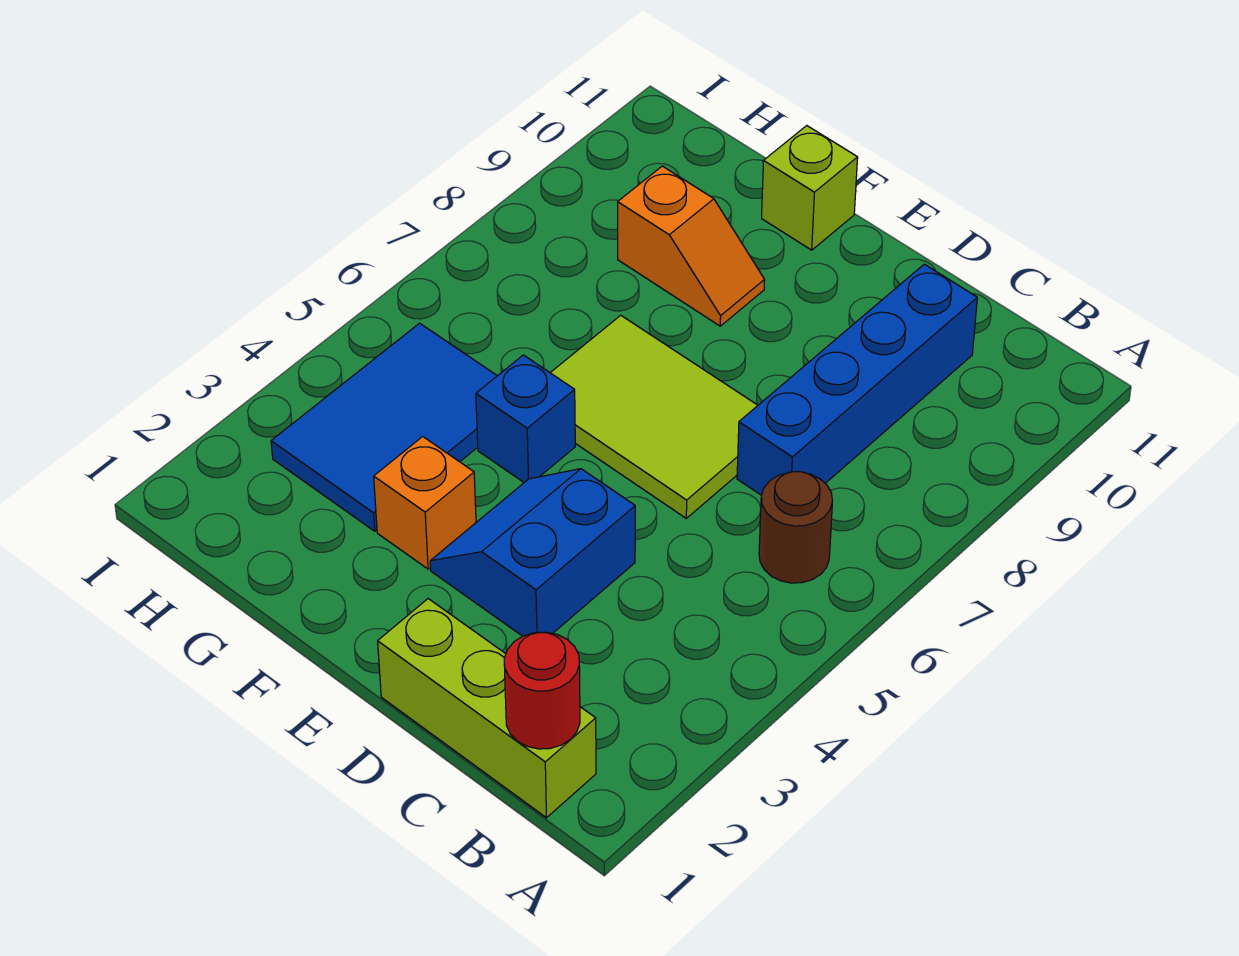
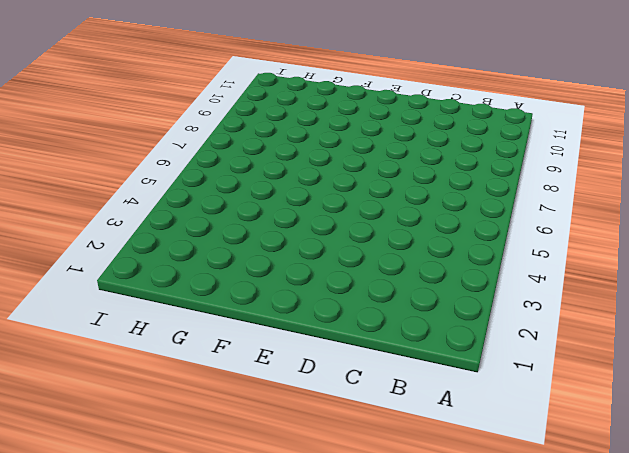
none -> lime 1x3 brick [378,599,596,818]
none -> brown 1x1 round brick [759,472,833,583]

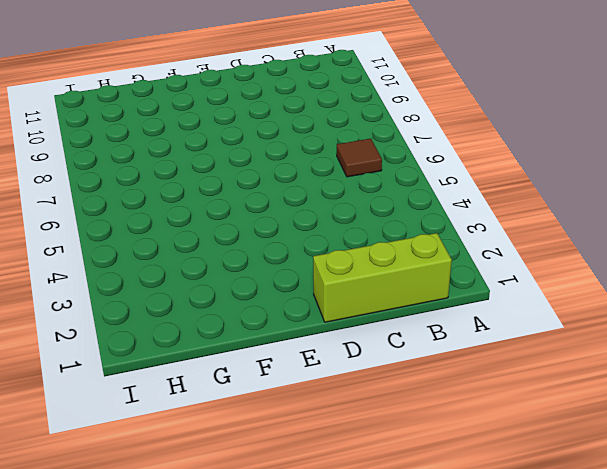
brown 1x1 tile [337,139,382,177] -> brown 1x1 round brick [759,472,833,583]
none -> blue 1x4 brick [737,264,977,495]
none -> blue 2x2 slope [430,469,635,636]

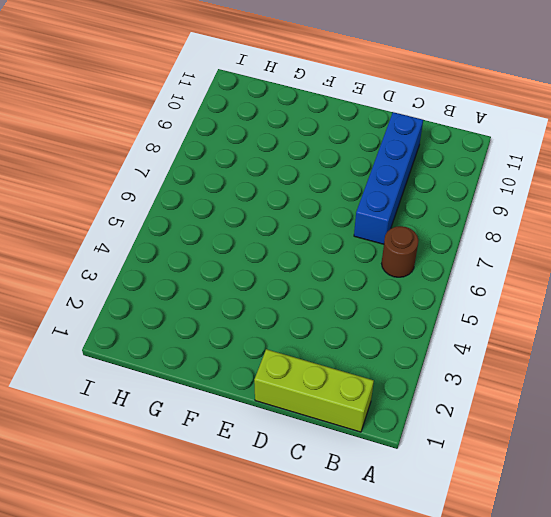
none -> blue 2x2 slope [430,469,635,636]
none -> lime 2x3 tile [551,315,758,518]

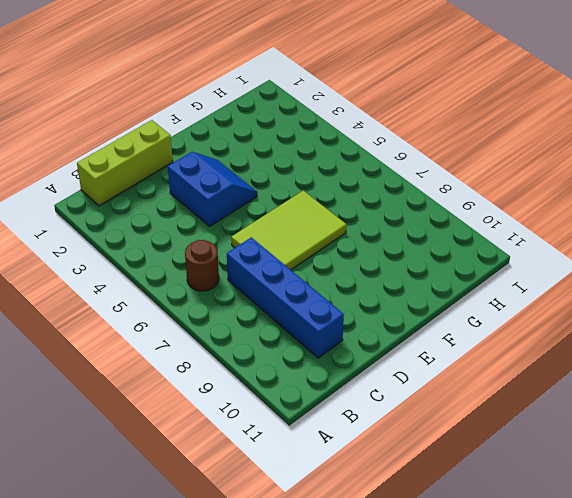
none -> orange 1x1 brick [374,437,476,569]
none -> blue 1x1 brick [476,355,575,482]

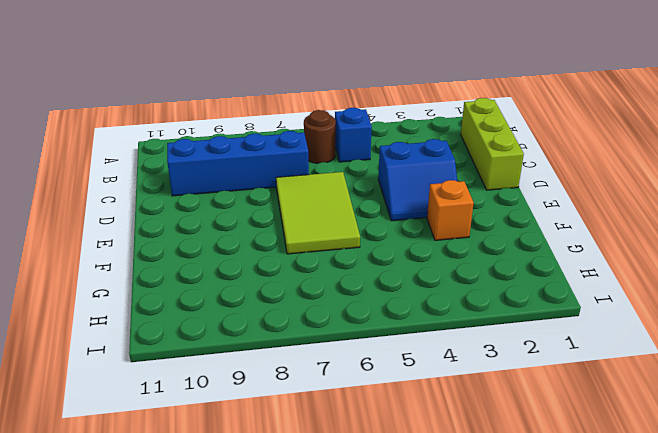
blue 1x1 brick [335,108,372,162] -> blue 1x1 brick moved to [476,355,575,482]
none -> orange 1x2 slope [618,166,765,326]
none -> lime 1x1 brick [762,126,858,250]

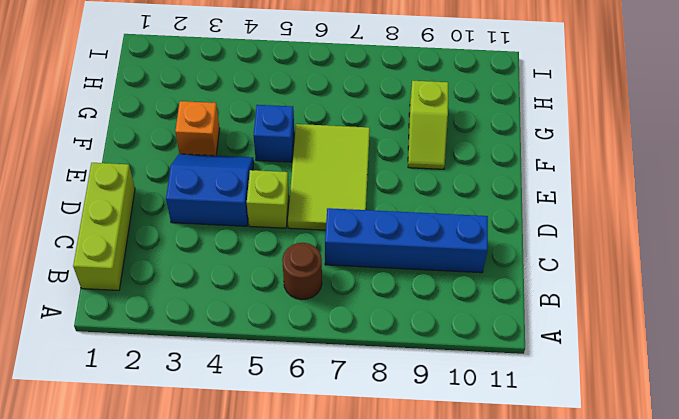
lime 1x1 brick [247,170,289,228] -> lime 1x1 brick moved to [762,126,858,250]
lime 1x2 slope [408,81,448,169] -> orange 1x2 slope [618,166,765,326]
none -> blue 2x3 tile [271,323,497,531]
none -> red 1x1 round brick [504,632,580,749]

